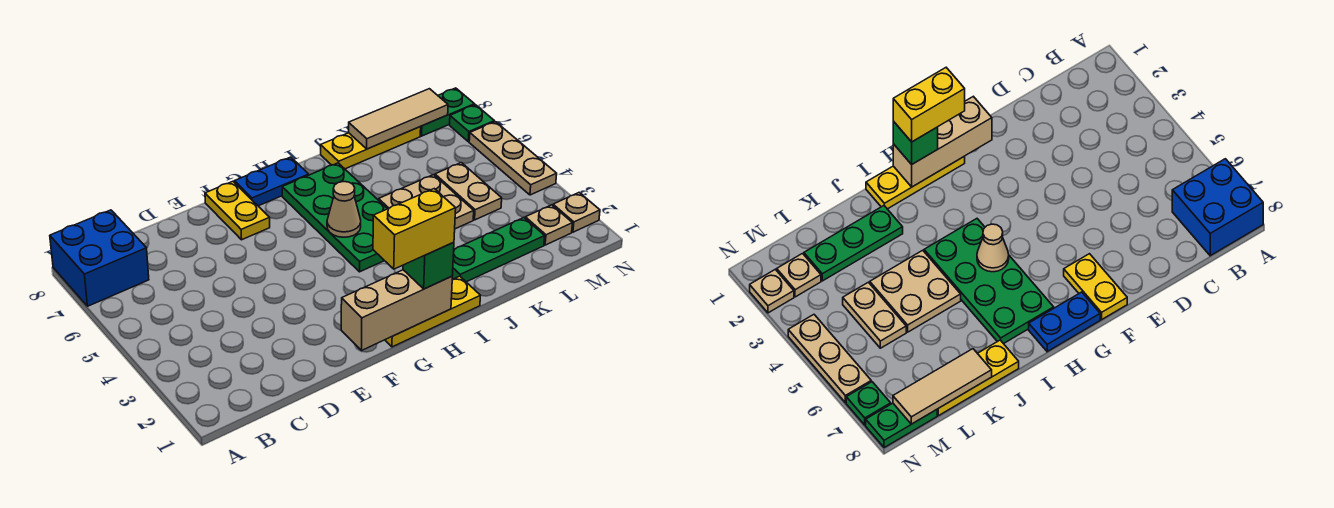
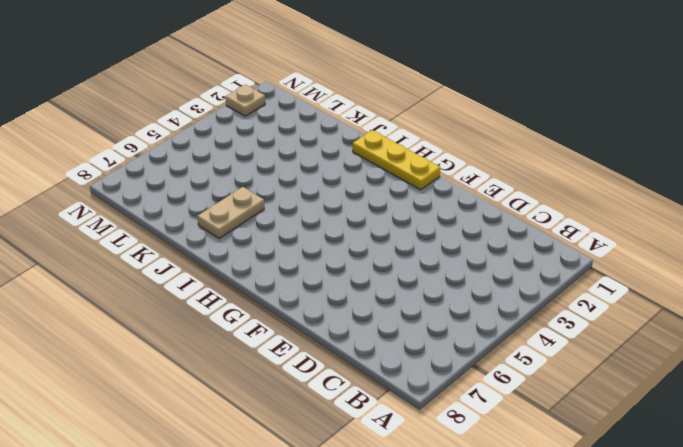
tan 1x2 plate [197,187,264,238] -> tan 1x2 plate moved to [435,163,502,220]
none -> blue 2x2 brick [50,210,149,306]
none -> yellow 1x2 plate [205,181,270,240]
none -> blue 1x2 plate [234,157,309,206]

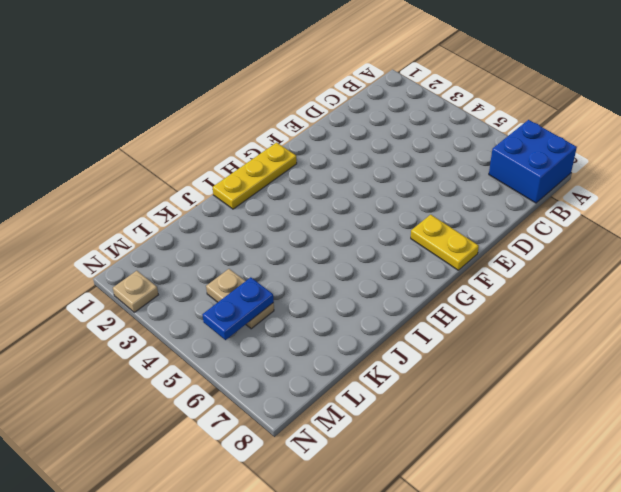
blue 1x2 plate [202,277,274,340] -> blue 1x2 plate moved to [234,157,309,206]
none -> green 2x4 plate [282,163,387,272]
none -> green 1x3 plate [452,218,545,282]
none -> tan 2x2 plate [379,175,474,229]

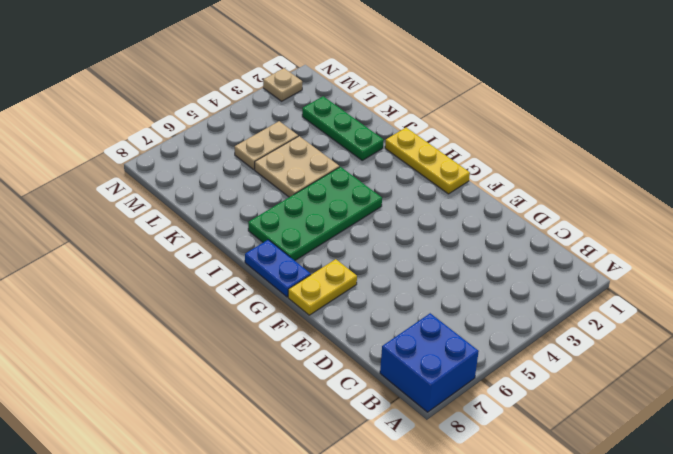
none -> yellow 1x3 plate [321,127,421,169]
none -> tan 1x1 plate [525,205,572,245]
none -> green 1x2 plate [420,88,474,136]

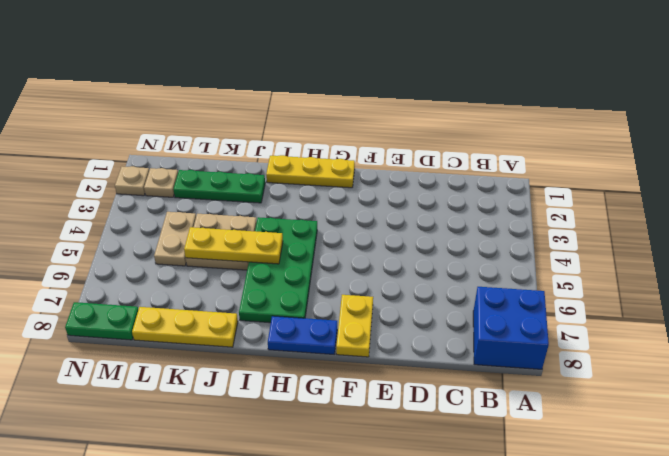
yellow 1x3 plate [184,227,283,264] -> none
none -> tan 1x3 plate [469,122,557,195]
none -> green 1x1 plate [450,105,494,142]
none -> tan 1x3 brick [341,270,452,351]

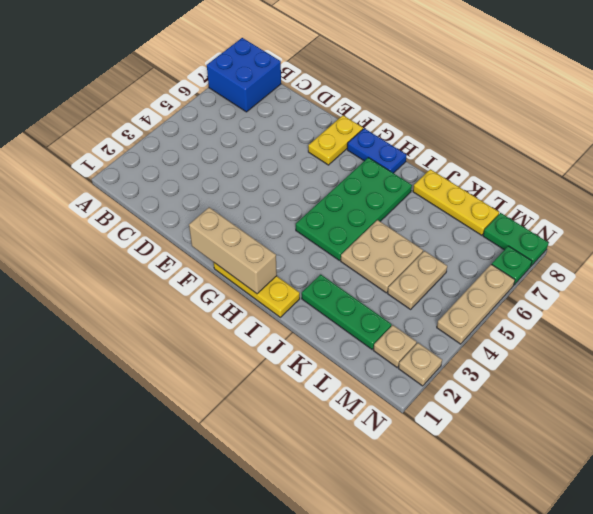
none -> tan 1x1 cone [327,182,361,237]
none -> tan 1x3 tile [349,89,448,149]
none -> green 1x1 brick [403,242,454,289]

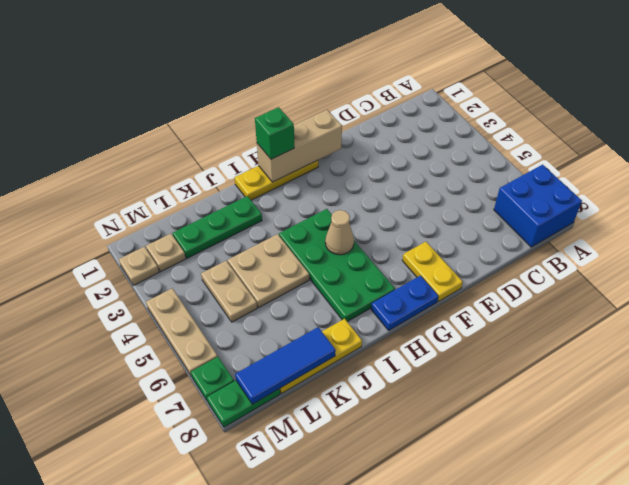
blue 1x3 tile [235,327,336,404] -> tan 1x3 tile [349,89,448,149]
none -> yellow 1x2 brick [373,189,456,269]

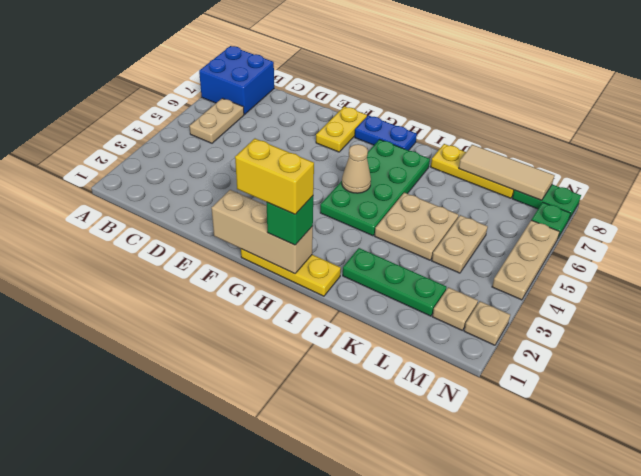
tan 1x2 plate [189,98,244,143] -> none

